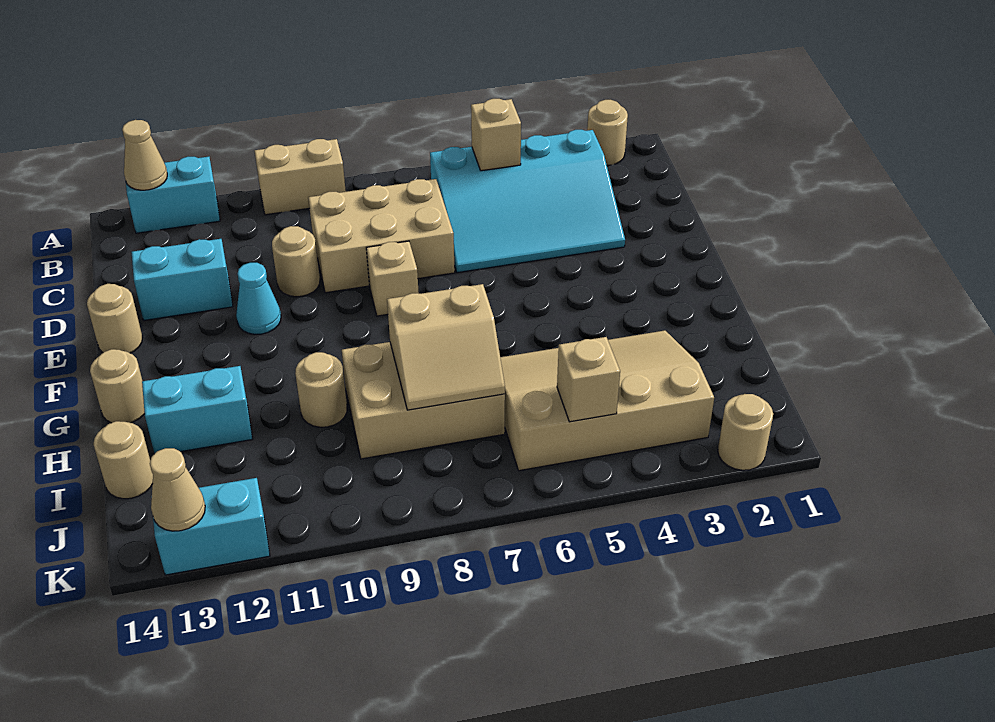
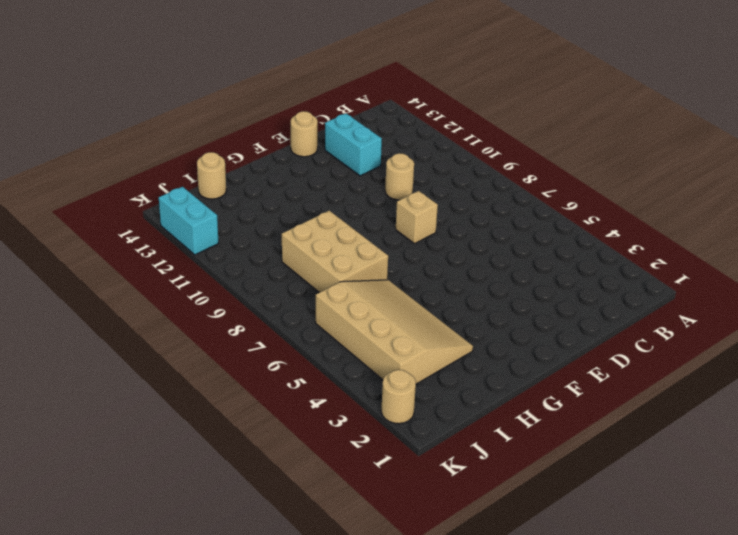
none -> tan 1x1 round brick [587,100,628,165]
none -> tan 1x2 brick [255,139,346,215]
none -> cyan 1x2 brick [126,157,220,233]

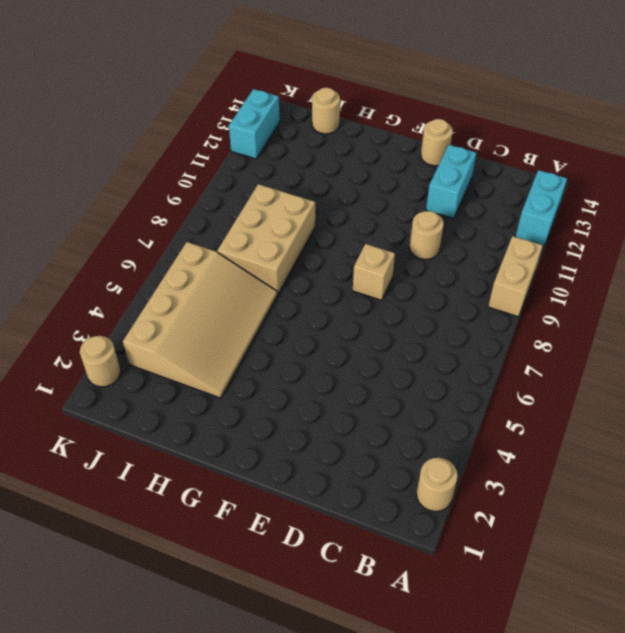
none -> cyan 3x4 slope [430,130,625,273]
none -> tan 2x3 brick [308,179,455,293]
none -> cyan 1x1 cone [236,263,281,334]

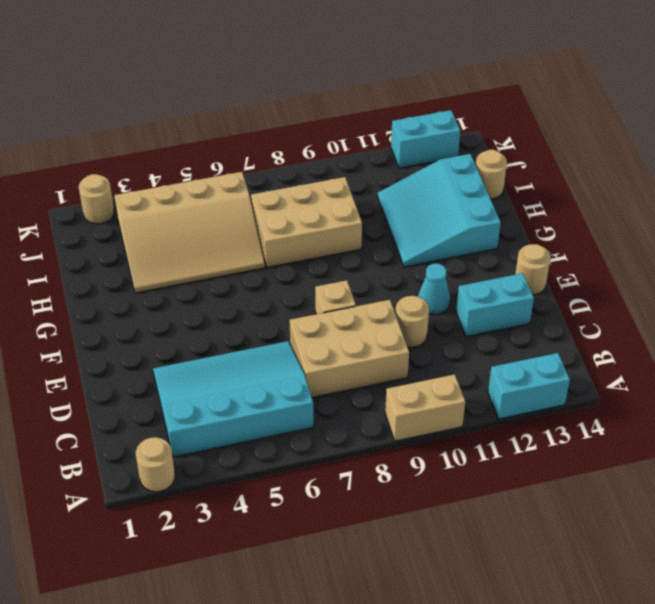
cyan 3x3 slope [378,154,501,267] -> cyan 1x2 brick [142,366,252,454]
none -> tan 1x1 round brick [90,349,145,423]
none -> tan 1x1 round brick [295,352,347,427]
none -> tan 1x1 cone [122,120,167,190]

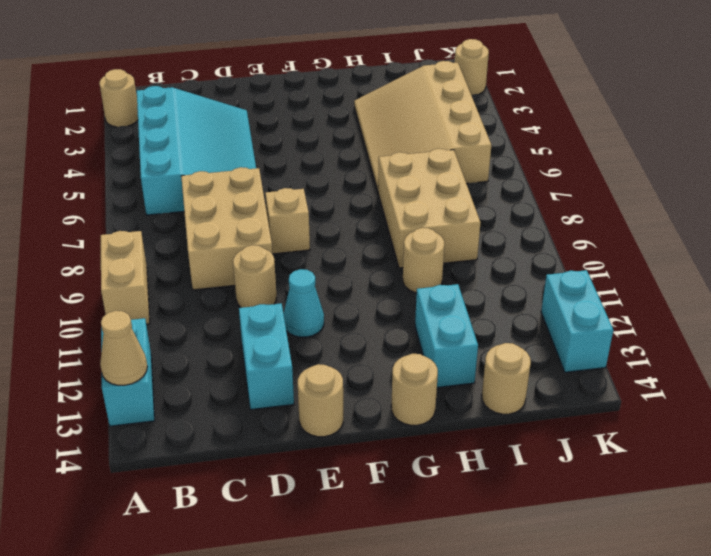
none -> tan 1x1 brick [471,99,521,171]
none -> tan 2x2 slope [387,284,505,410]
none -> tan 1x1 brick [557,337,620,422]

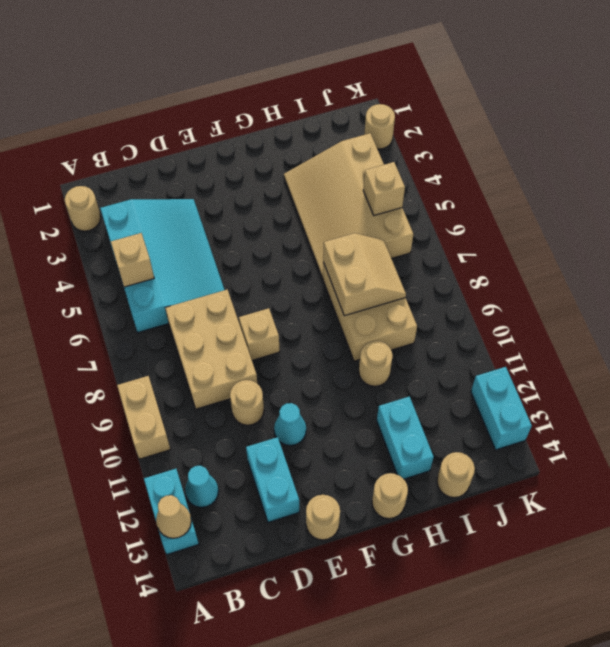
cyan 1x1 cone [185,466,219,507] -> none
none -> tan 1x1 cone [150,448,205,531]

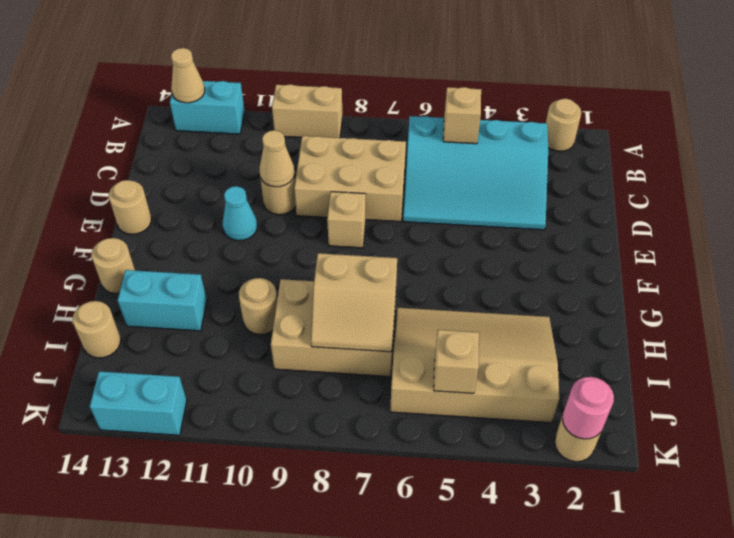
tan 1x1 cone [260,130,294,187] -> tan 1x1 cone moved to [150,448,205,531]
pink 1x1 round brick [562,377,614,439] -> none
none -> cyan 1x2 brick [131,239,233,320]

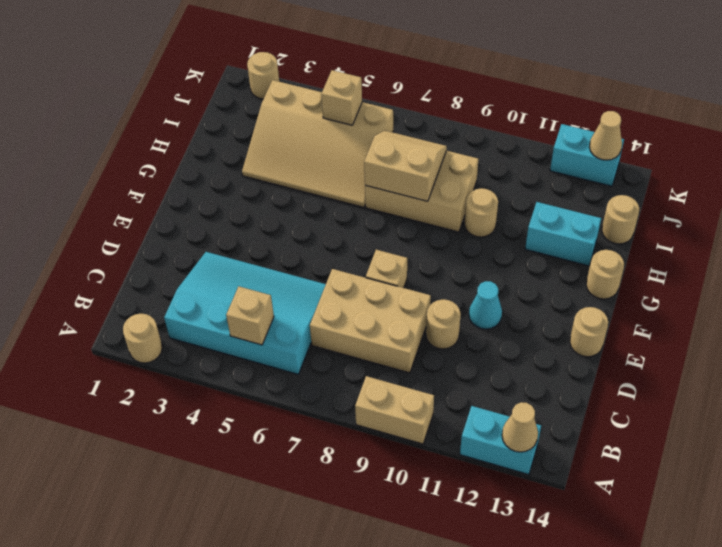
none -> cyan 1x2 brick [131,239,233,320]

